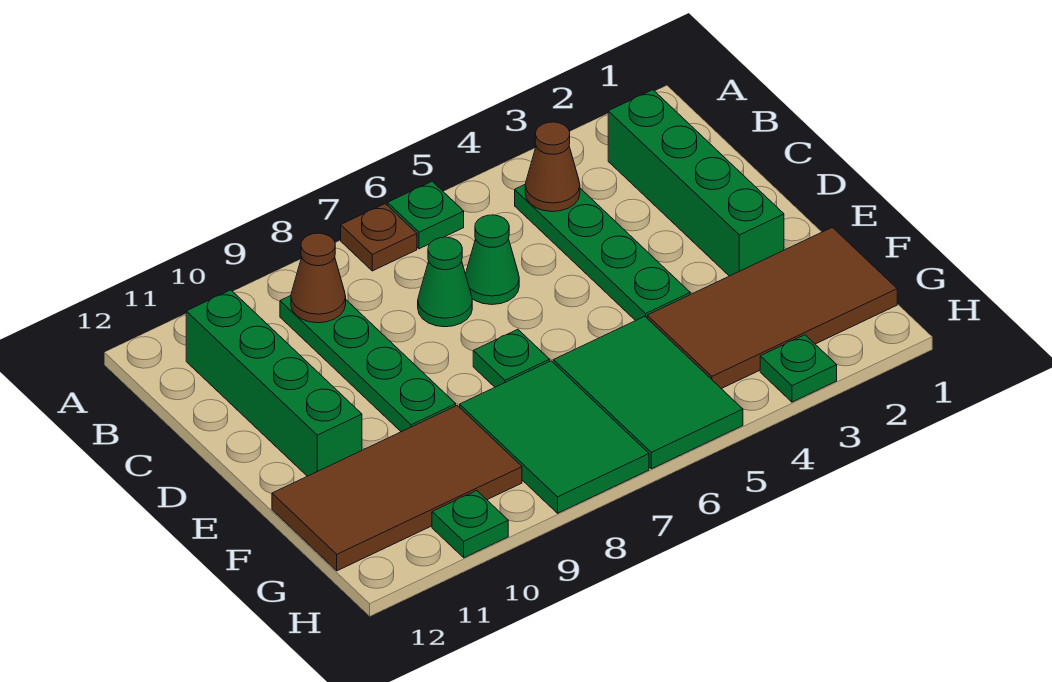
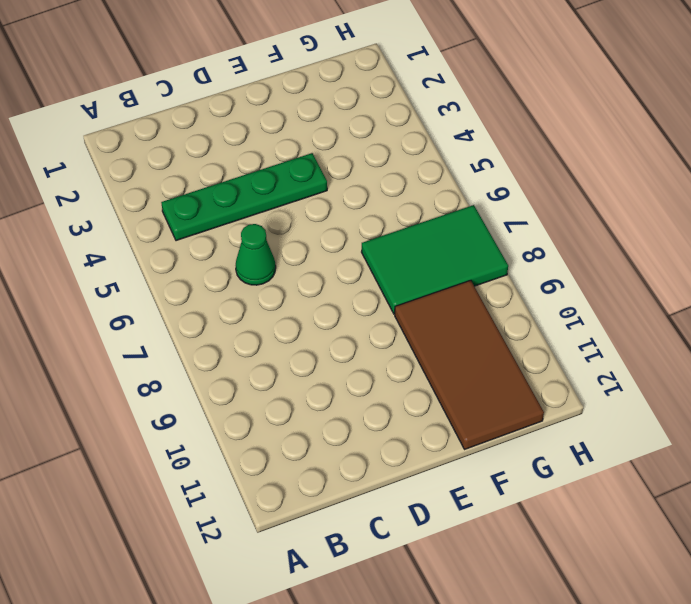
none -> green 1x1 plate [388,181,464,249]
none -> brown 1x1 plate [341,204,417,271]
none -> green 1x4 brick [608,90,784,276]

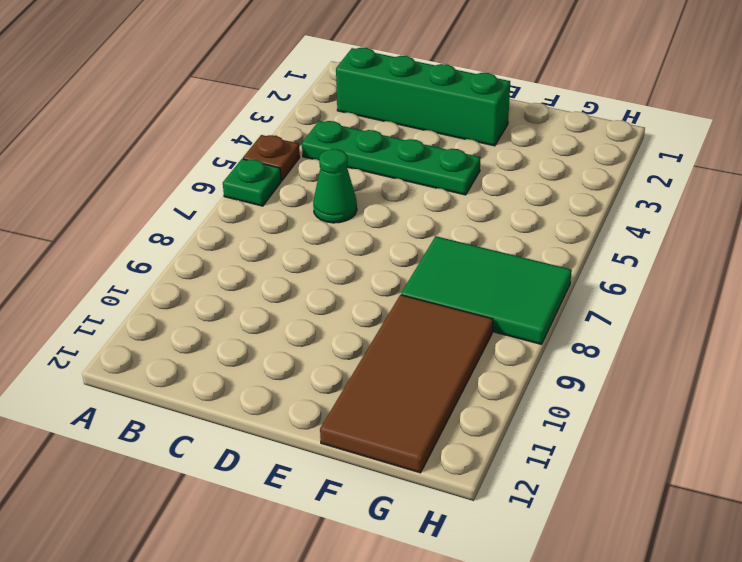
brown 1x1 plate [243,135,300,181] -> brown 1x1 plate moved to [341,204,417,271]
none -> green 1x4 plate [280,296,456,432]
none -> green 1x4 brick [186,290,362,476]
none -> green 1x1 cone [418,237,472,327]

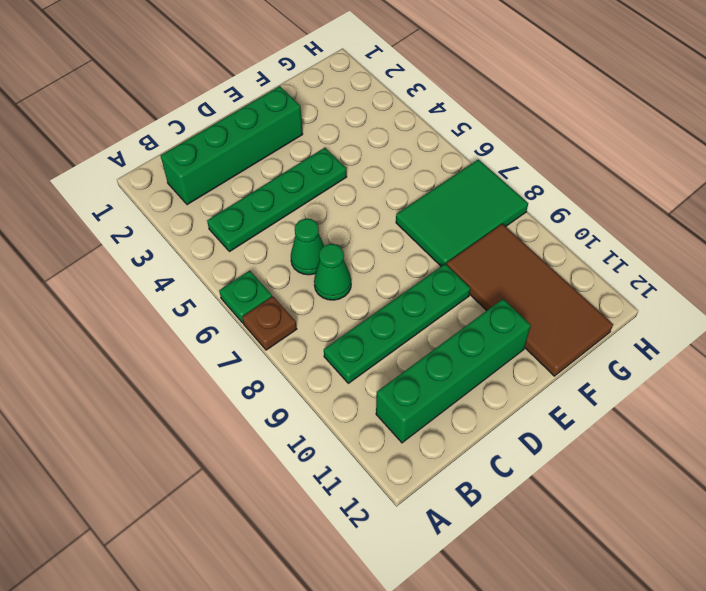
none -> green 1x1 plate [473,330,550,387]
none -> brown 2x4 tile [647,227,897,389]
none -> green 2x3 tile [553,316,743,469]

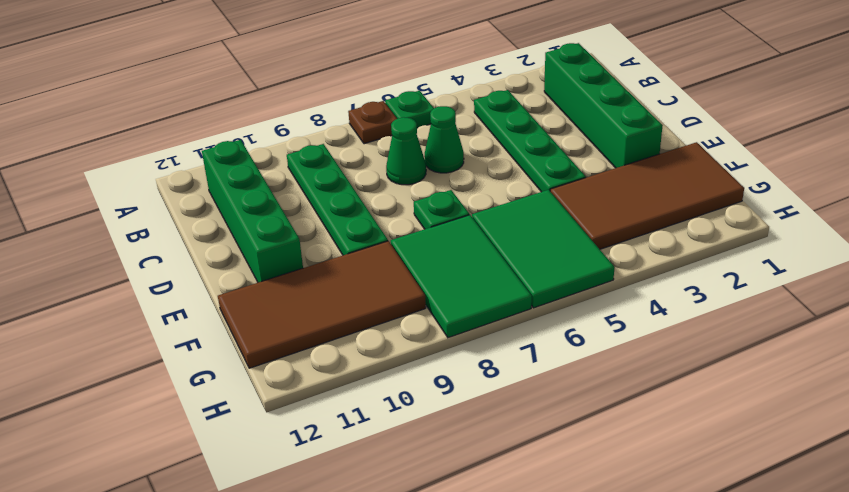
none -> green 1x1 plate [760,335,837,402]
none -> green 1x1 plate [432,491,508,558]
none -> brown 1x1 cone [525,122,580,212]

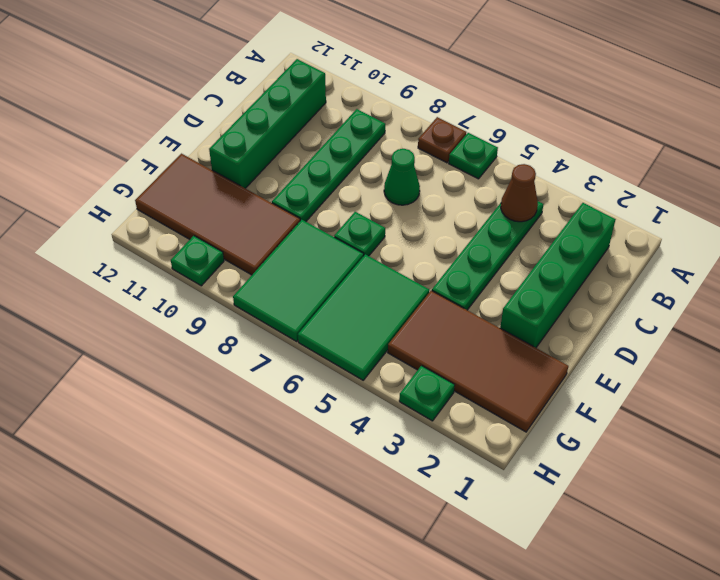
none -> green 1x1 cone [466,215,519,305]
none -> brown 1x1 cone [291,233,346,323]

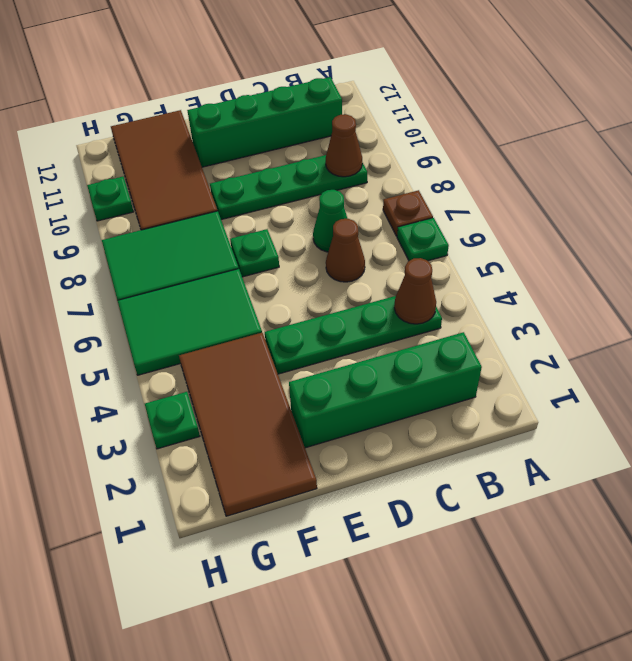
brown 1x1 cone [326,219,365,282] -> green 1x1 cone [466,215,519,305]

